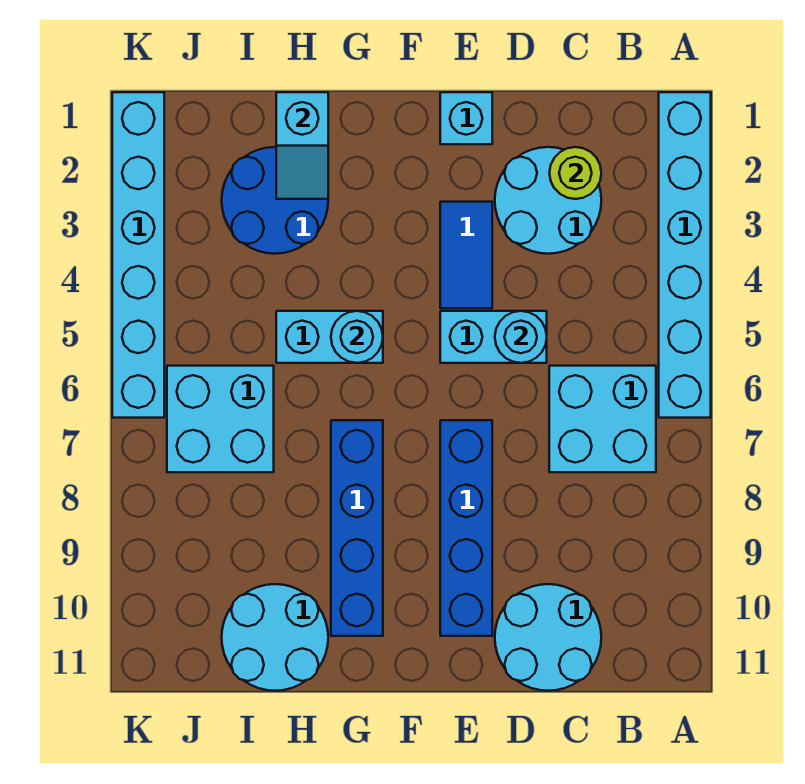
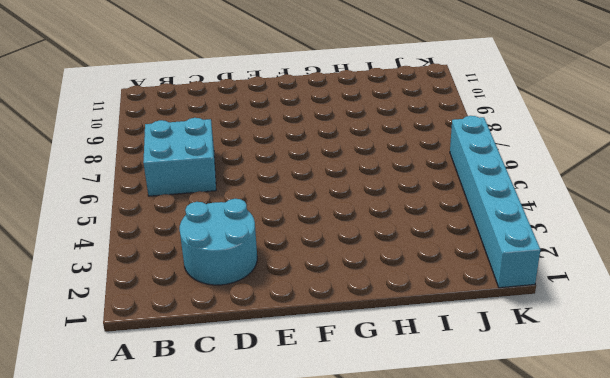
none -> cyan 1x6 brick [659,92,711,418]
none -> cyan 2x2 round brick [495,584,601,691]
none -> cyan 1x2 brick [440,311,547,363]

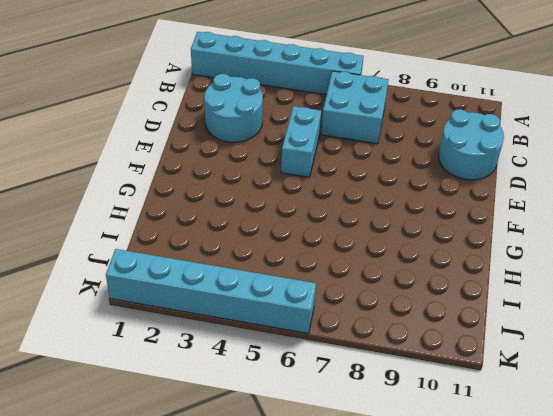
none -> cyan 1x1 brick [440,92,492,144]
none -> blue 1x2 tile [440,202,492,308]
none -> blue 1x4 brick [440,420,492,636]

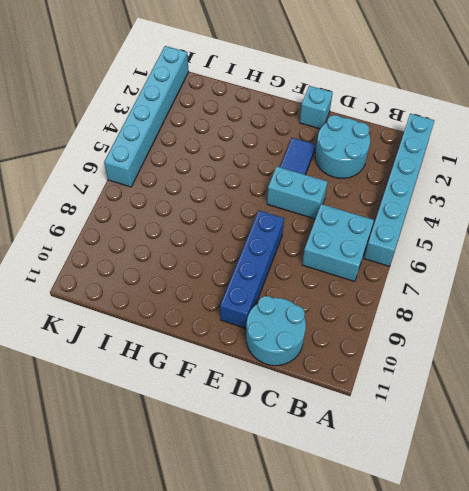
none -> cyan 1x2 brick [276,311,383,363]
none -> blue 1x4 brick [331,420,383,636]
none -> blue 2x2 round brick [222,147,328,254]

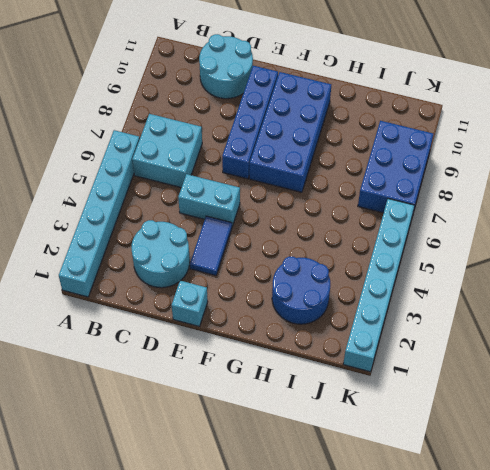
blue 2x4 brick [249,72,331,192] -> blue 1x4 brick [331,420,383,636]
blue 2x3 brick [358,121,433,213] -> cyan 2x2 brick [167,366,274,472]
none -> cyan 1x2 brick [276,311,383,363]
none -> cyan 2x2 round brick [222,584,328,691]
none -> lime 1x1 round brick [550,147,601,199]

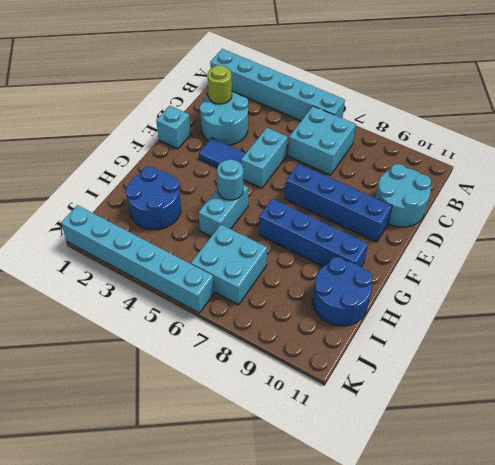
blue 2x2 round brick [313,257,372,326] -> cyan 2x2 round brick [222,584,328,691]
none -> cyan 1x1 round brick [495,311,547,363]
none -> cyan 1x2 slope [276,92,328,199]

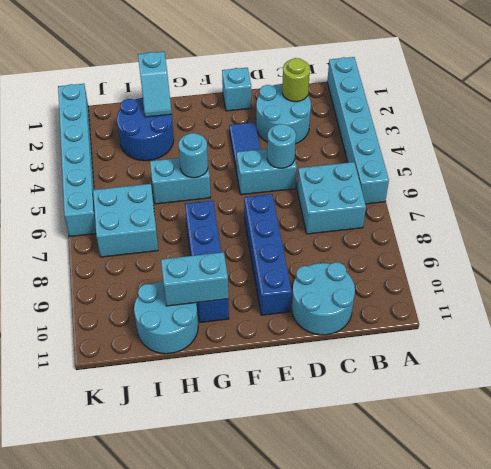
cyan 1x2 brick [161,252,228,306] -> none

